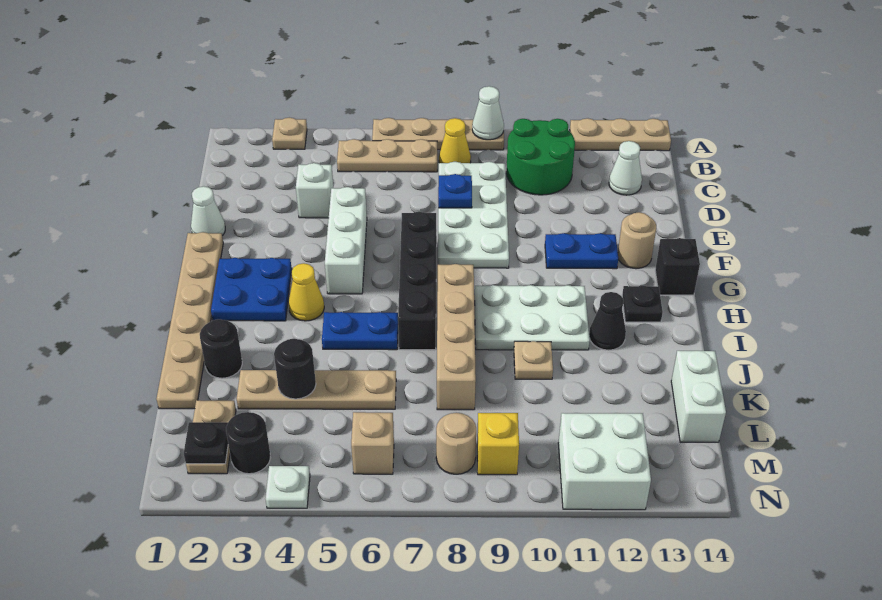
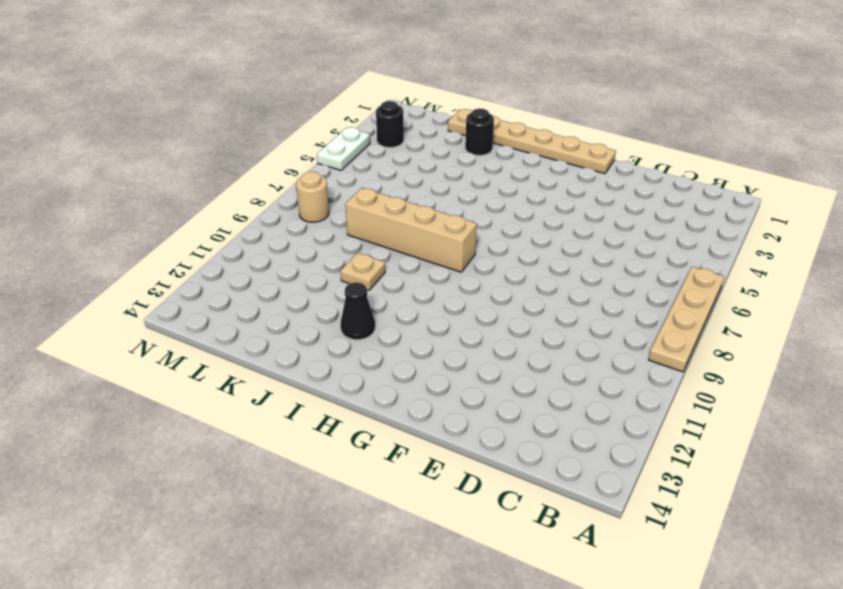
white 1x2 plate [317,127,370,170] -> white 1x1 plate [266,466,310,508]
none -> tan 1x1 plate [272,118,307,149]
none -> tan 1x3 plate [570,118,671,151]
none -> tan 1x3 plate [337,139,437,172]
none -> yellow 1x1 cone [439,118,471,163]

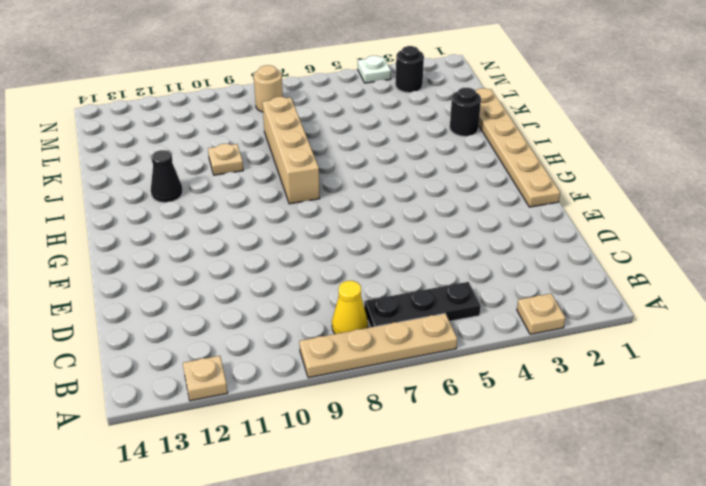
tan 1x1 plate [183,356,228,401] -> tan 1x3 plate [570,118,671,151]
black 1x3 plate [364,282,481,327] -> tan 1x3 plate [337,139,437,172]
none -> green 2x2 round brick [506,119,575,195]
none -> white 2x4 plate [438,162,509,268]
none -> white 1x1 cone [609,141,642,195]
none -> white 1x1 brick [296,163,333,218]

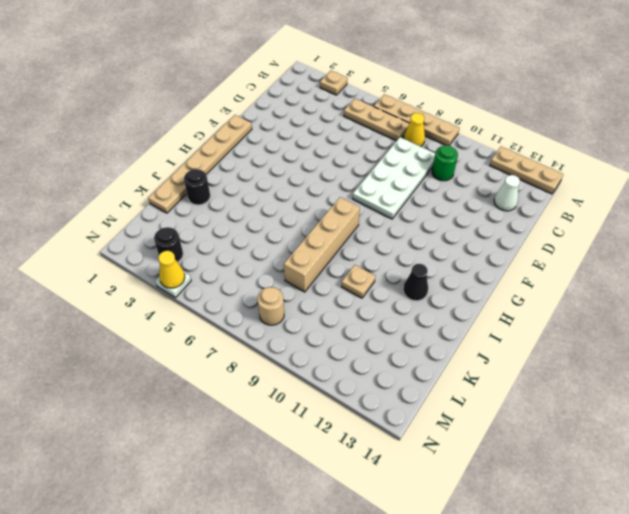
green 1x1 round brick [432,145,458,181] -> green 2x2 round brick [506,119,575,195]
yellow 1x1 cone [159,251,185,288] -> yellow 1x1 cone moved to [288,263,324,321]
none -> white 1x1 brick [296,163,333,218]
none -> white 1x1 cone [191,186,225,236]
none -> white 1x3 brick [325,187,367,294]
none -> black 1x4 brick [398,212,437,350]

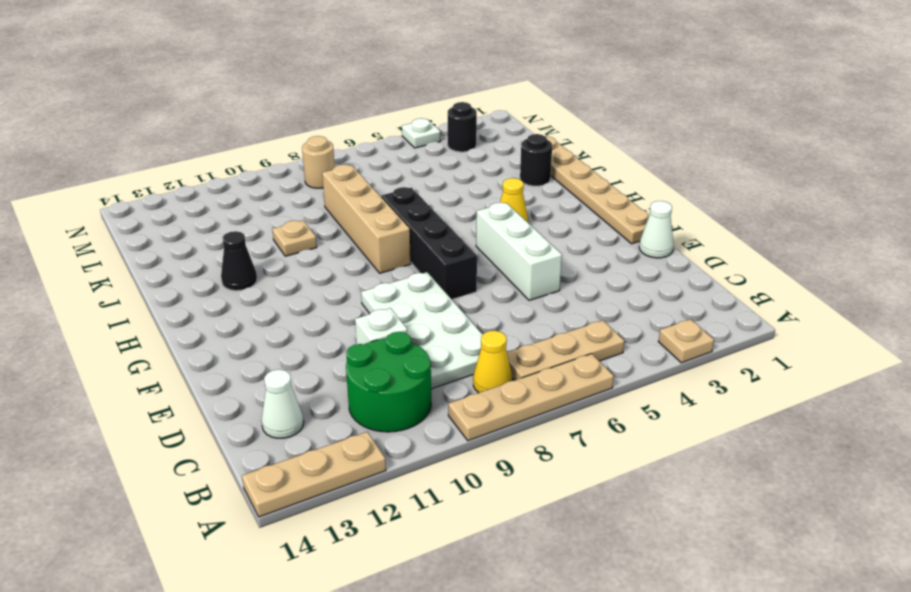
white 1x1 brick [355,308,407,344] -> white 1x1 brick moved to [296,163,333,218]
none -> blue 1x2 plate [545,233,618,269]
none -> tan 1x1 round brick [618,212,656,269]
none -> blue 2x2 plate [211,258,292,321]
none -> black 1x1 brick [655,238,700,295]

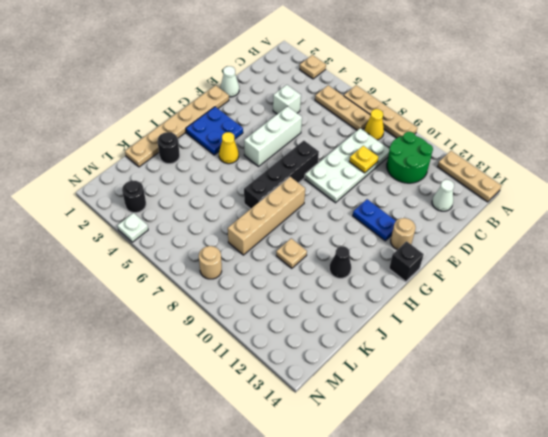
yellow 1x1 plate [349,146,379,173] -> none
none -> white 2x3 plate [475,285,590,350]
none -> black 1x1 plate [622,286,663,322]
none -> blue 1x2 plate [322,312,398,350]
none -> tan 1x4 plate [237,370,396,409]

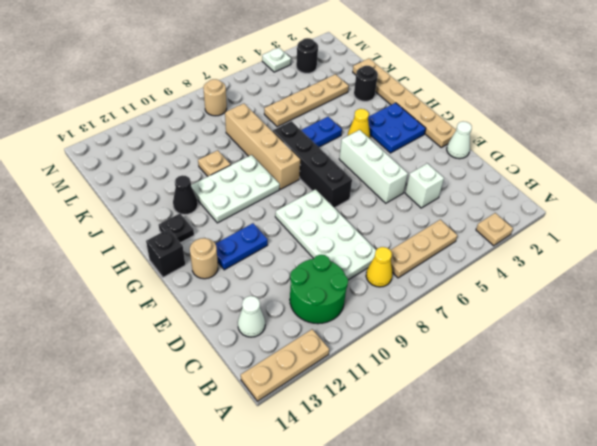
none -> tan 1x4 plate [372,118,504,150]
none -> white 1x2 brick [671,351,726,442]
none -> tan 1x2 plate [186,400,236,474]
none -> tan 1x1 brick [351,412,394,474]

